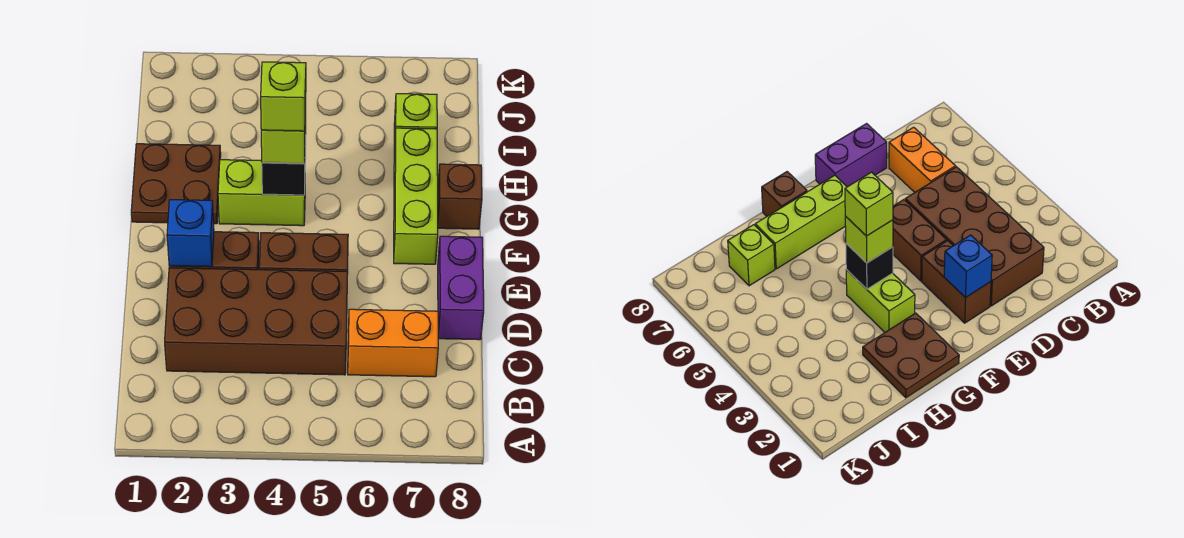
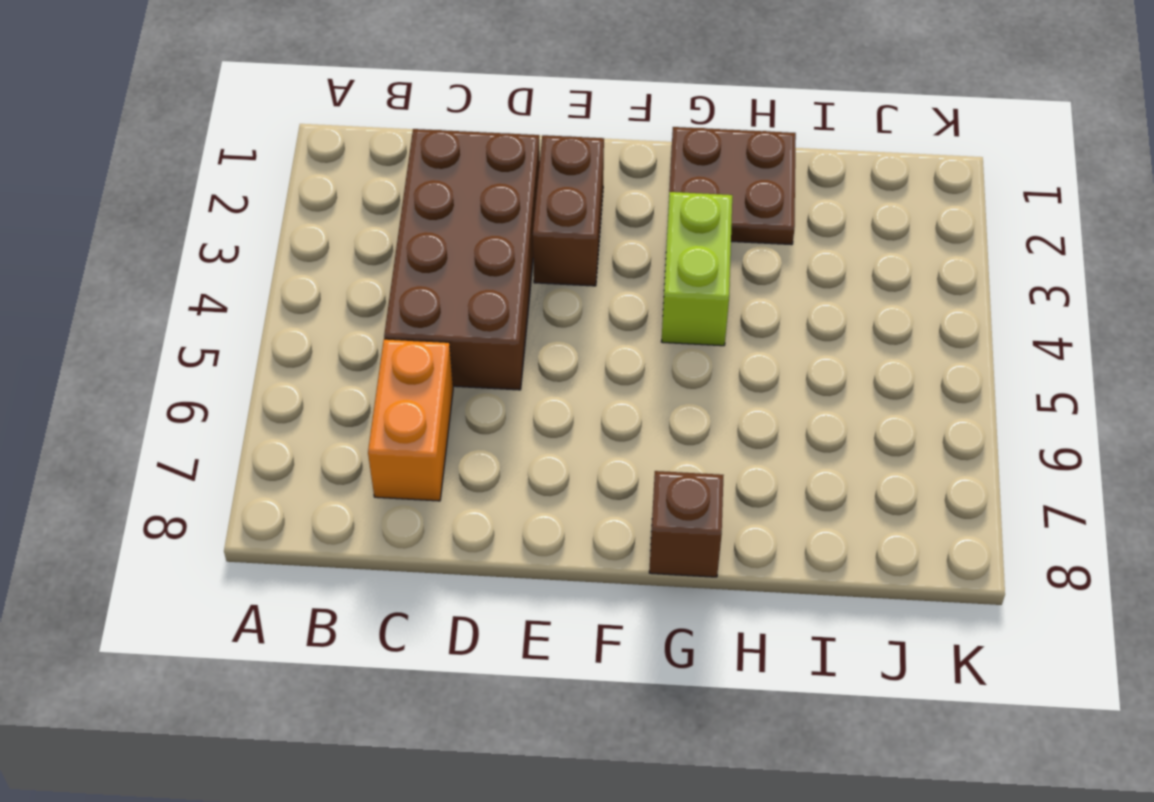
none -> purple 1x2 brick [438,236,484,340]
none -> brown 1x2 brick [259,233,348,272]
none -> lime 1x3 brick [394,128,438,264]

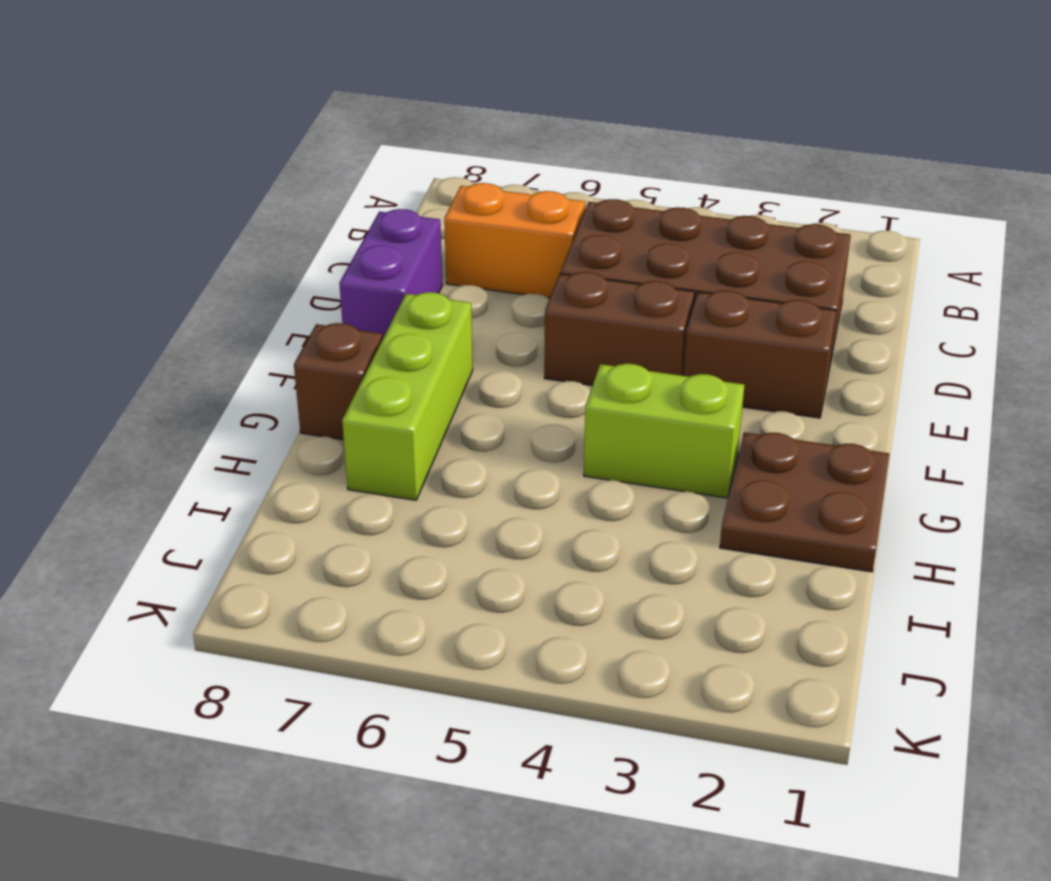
none -> lime 1x1 brick [394,94,437,153]
none -> blue 1x1 brick [167,200,214,267]
none -> black 1x1 brick [262,135,306,195]

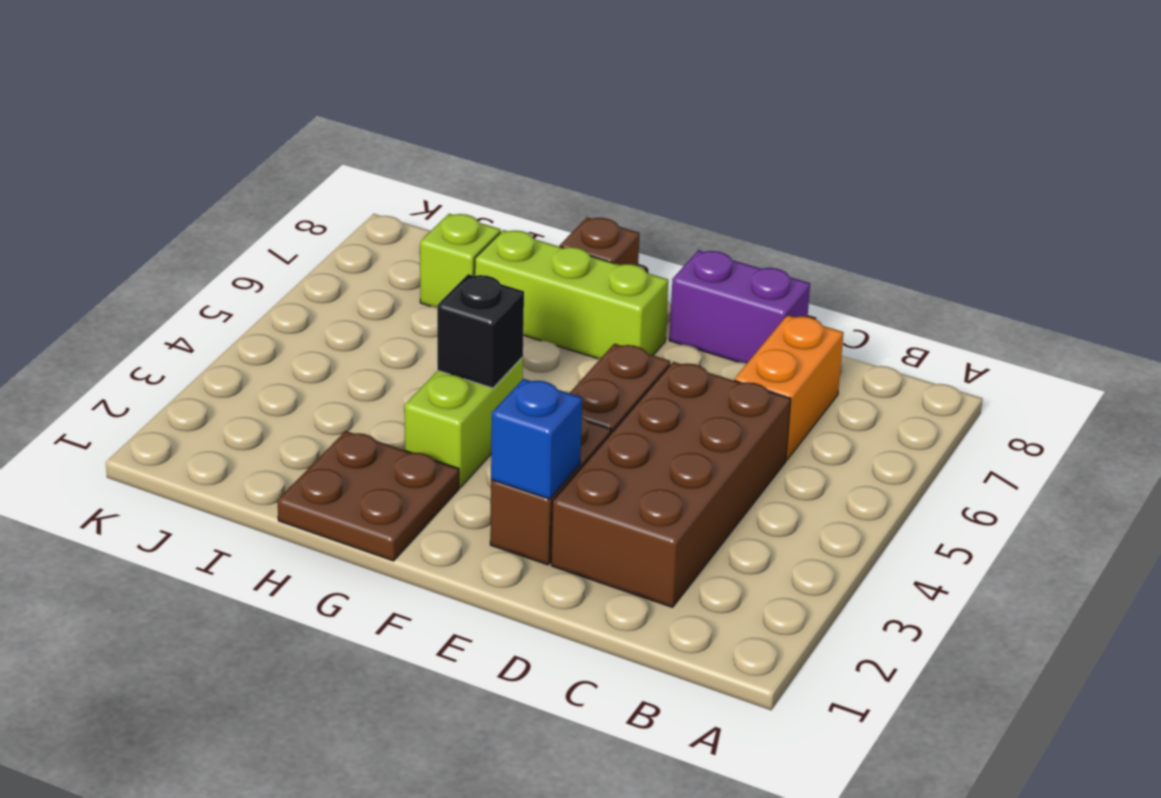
none -> lime 1x1 brick [261,108,306,164]
none -> lime 1x1 brick [261,62,306,131]

